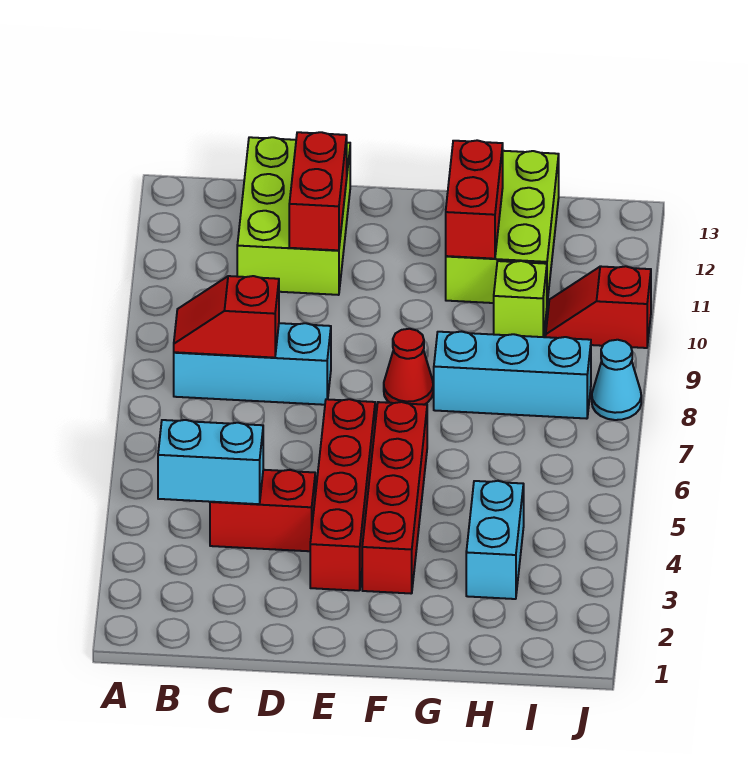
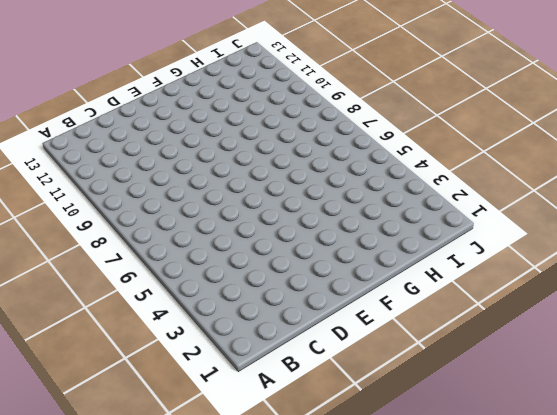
none -> cyan 1x3 brick [174,323,331,405]
none -> red 1x2 brick [210,470,315,551]
none -> lime 2x3 brick [237,137,350,295]

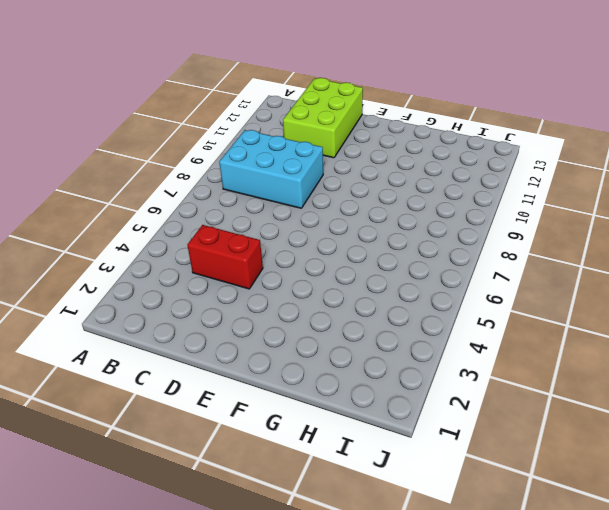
cyan 2x3 brick [219,130,323,208] -> cyan 1x3 brick [174,323,331,405]
none -> red 1x4 brick [310,399,375,591]
none -> red 1x4 brick [362,402,427,594]
none -> red 1x1 cone [384,329,433,405]

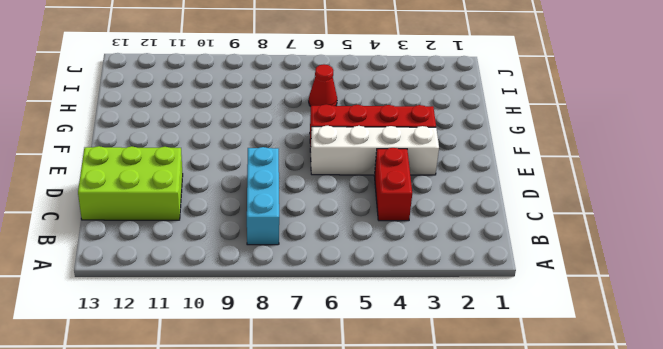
white 1x4 brick [311,126,439,175] -> red 1x4 brick [310,399,375,591]
red 1x1 cone [309,64,337,106] -> red 1x1 cone moved to [384,329,433,405]
none -> cyan 1x3 brick [434,332,591,419]
none -> lime 2x3 brick [446,151,559,303]
none -> cyan 1x2 brick [466,481,524,599]

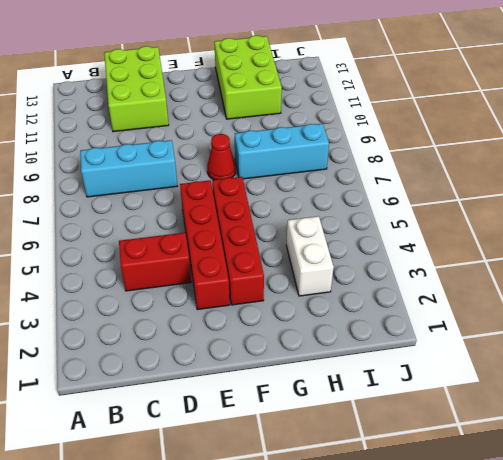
white 1x2 brick [286,216,334,296] -> cyan 1x2 brick [466,481,524,599]
none -> lime 1x1 brick [494,261,547,337]
none -> red 1x2 slope [546,266,651,348]
none -> cyan 1x1 cone [592,340,641,420]

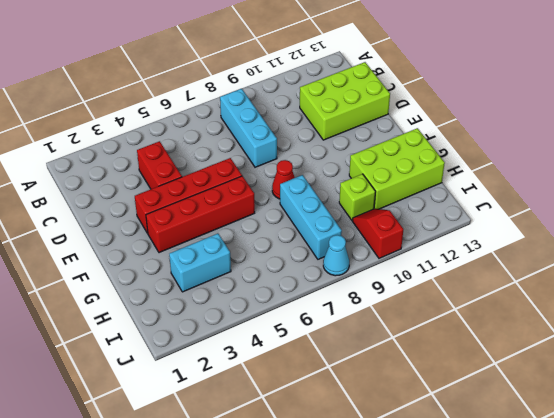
none -> cyan 1x2 brick [158,420,263,504]
none -> red 1x2 slope [174,276,279,358]
none -> red 1x2 brick [289,132,347,250]

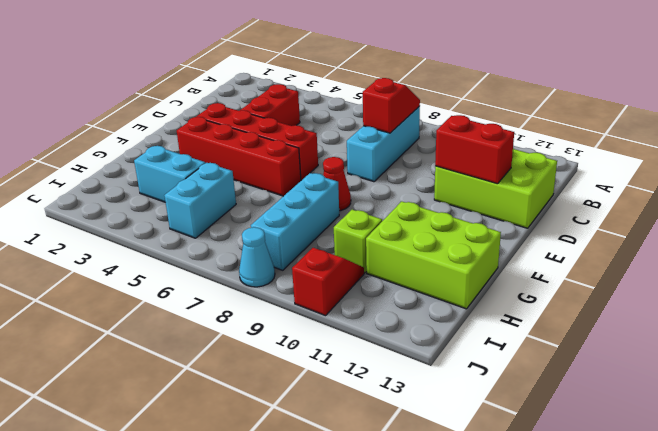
cyan 1x2 brick [164,163,236,238] -> cyan 1x2 brick moved to [158,420,263,504]
none -> red 1x2 brick [446,140,503,259]

